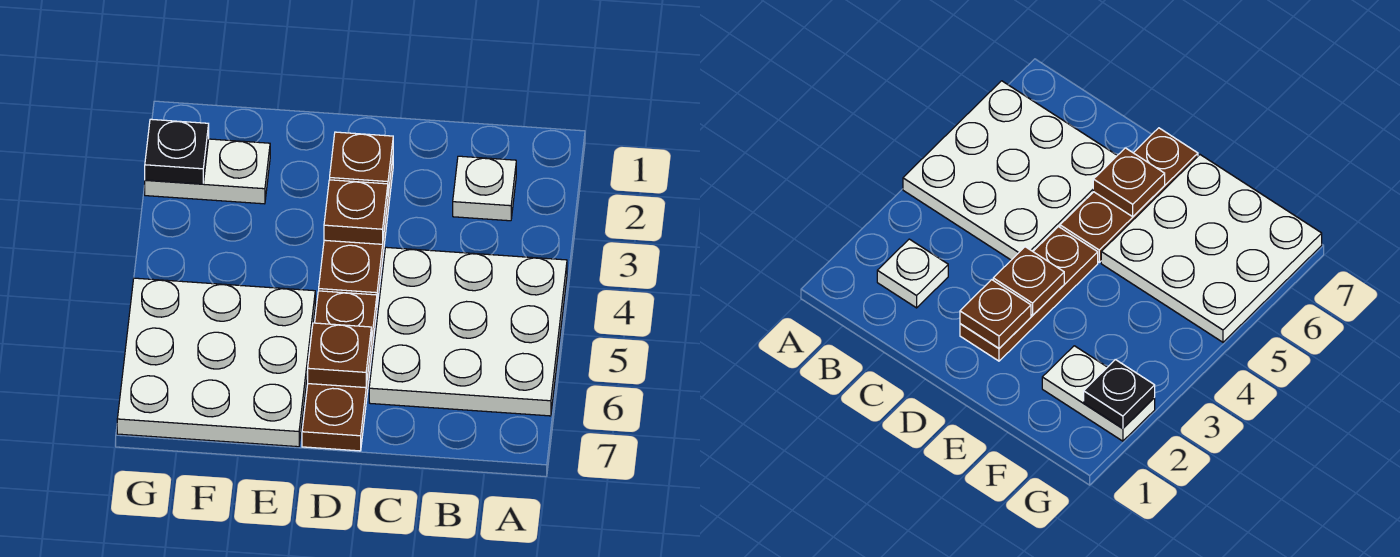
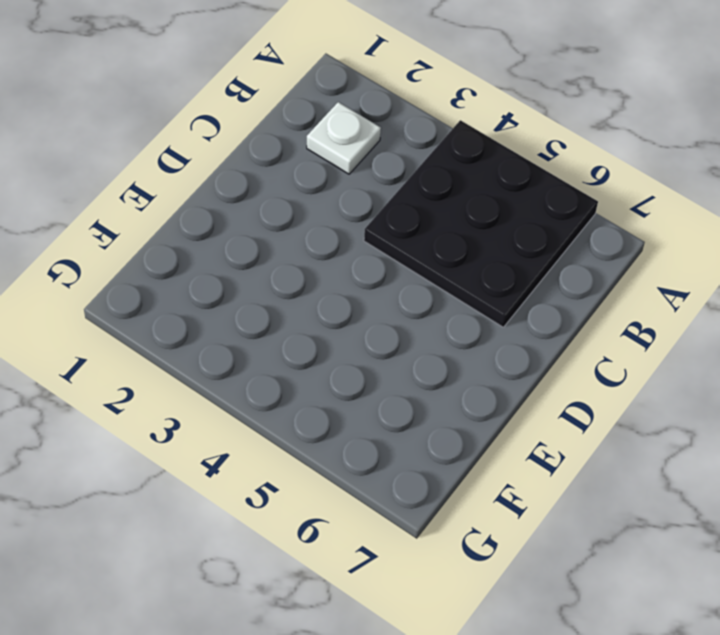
black 3x3 plate [364,120,598,327] -> white 3x3 plate [369,247,567,416]
none -> brown 1x3 plate [319,159,393,305]
none -> brown 1x3 plate [302,291,377,451]

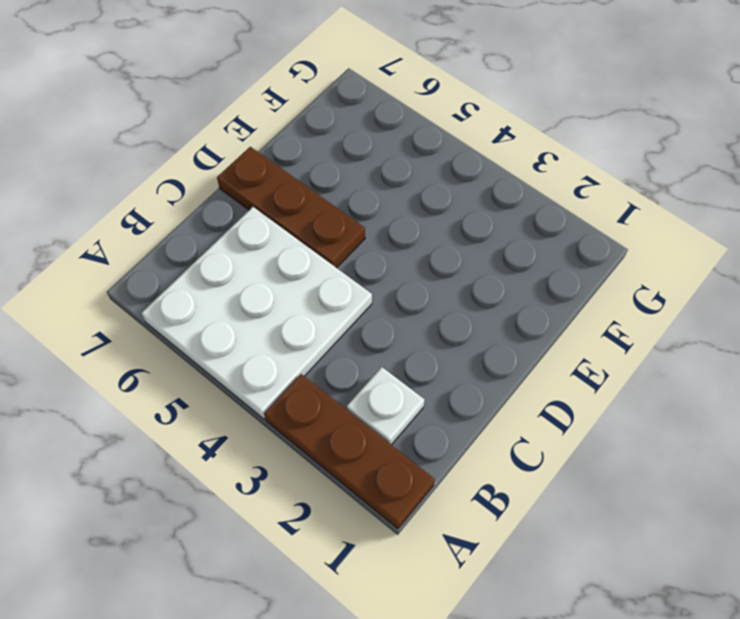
brown 1x3 plate [264,374,435,529] -> brown 1x3 plate moved to [319,159,393,305]
none -> white 3x3 plate [117,278,315,447]
none -> white 1x2 plate [145,139,270,204]

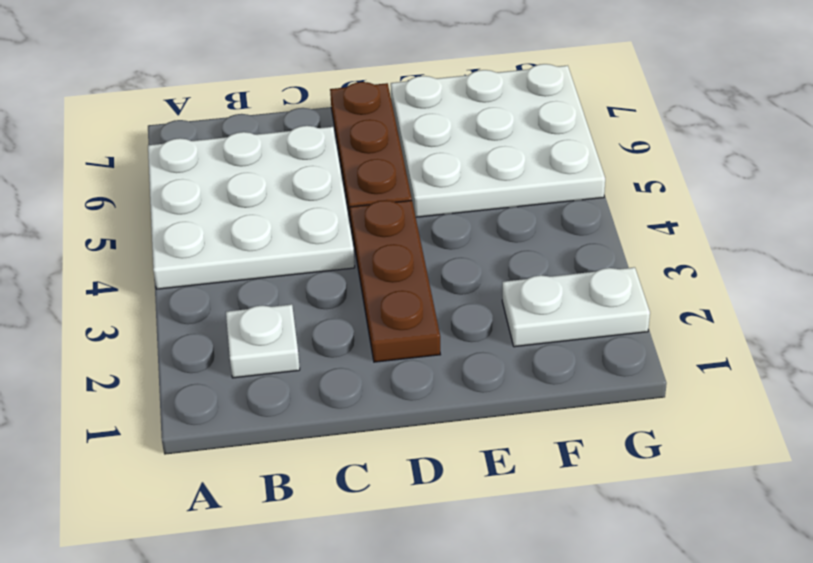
none -> brown 1x1 plate [330,132,393,194]
none -> brown 1x1 plate [324,180,388,244]

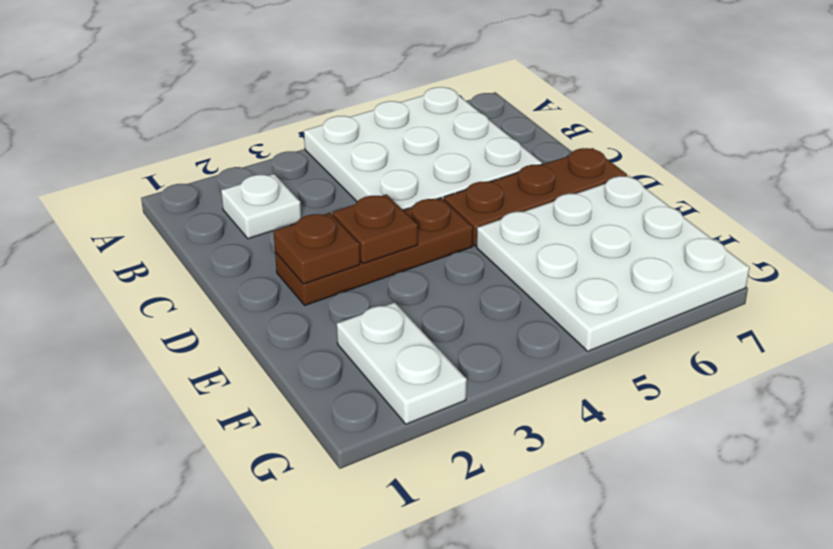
none -> brown 1x1 plate [308,323,371,388]
none -> black 1x1 plate [145,119,209,184]

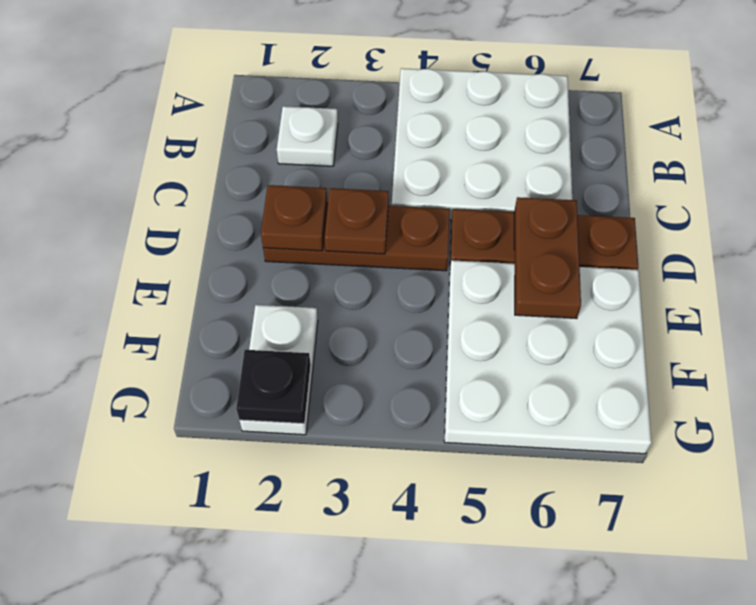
brown 1x2 plate [514,197,581,319] -> brown 1x1 plate [308,323,371,388]

